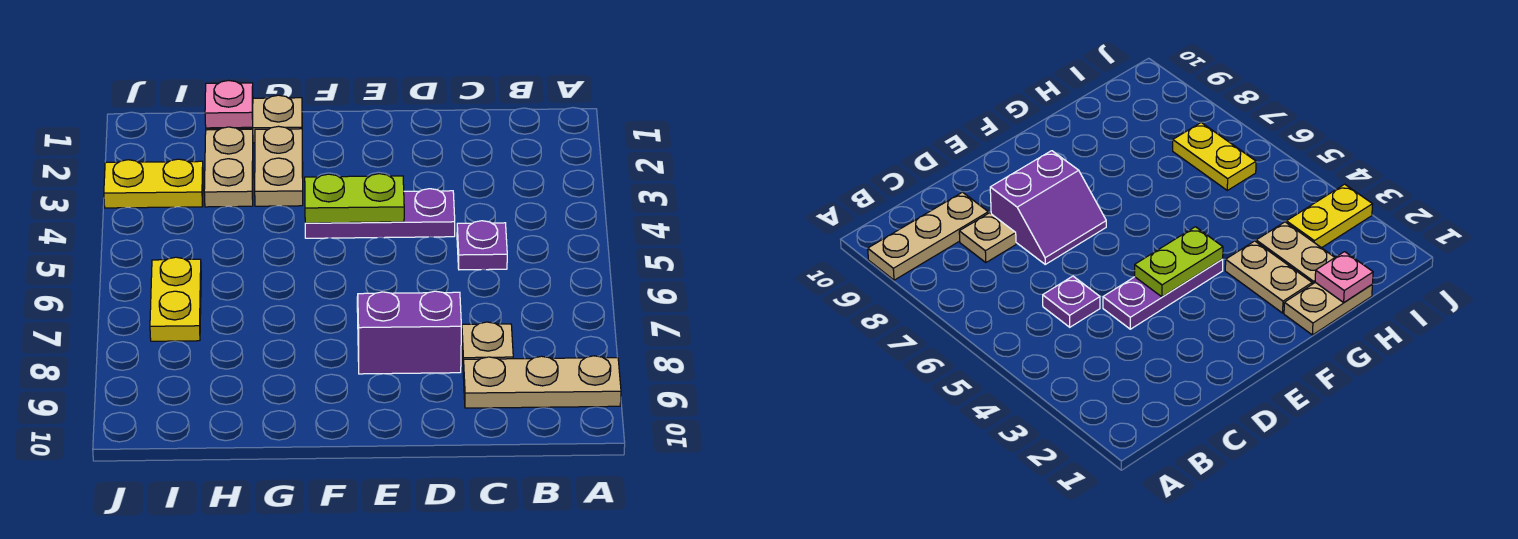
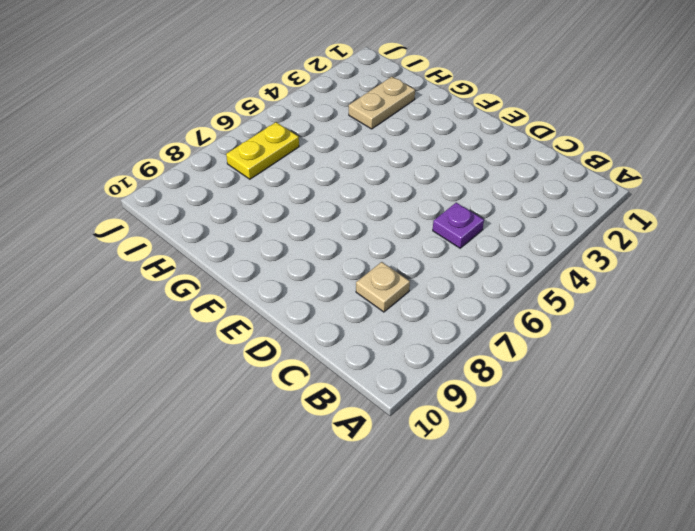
none -> tan 1x3 plate [463,356,621,408]
none -> purple 1x3 plate [305,189,455,238]
none -> purple 2x2 slope [357,291,461,374]

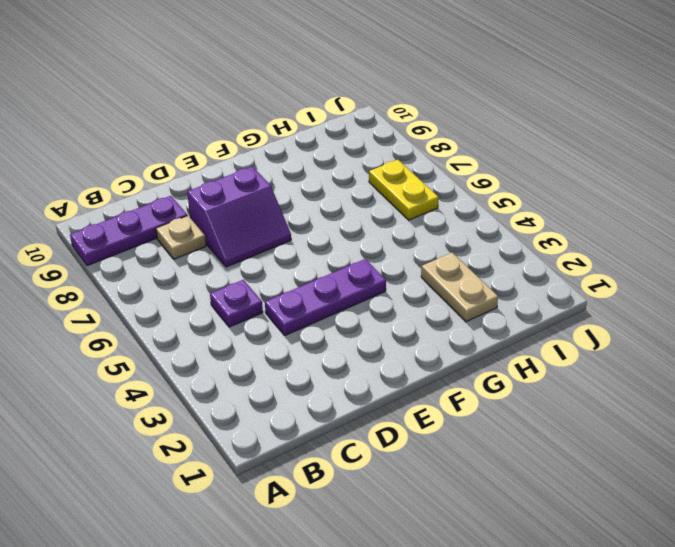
purple 1x3 plate [70,196,187,266] -> tan 1x3 plate [463,356,621,408]
none -> tan 1x2 plate [206,95,302,143]
none -> tan 1x2 plate [255,126,303,206]
none -> yellow 1x2 plate [104,159,203,208]

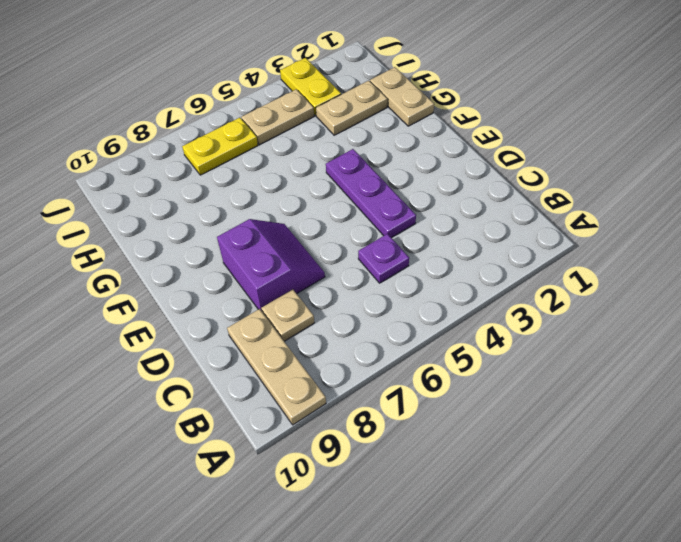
tan 1x2 plate [241,89,314,145] -> tan 1x2 plate moved to [255,126,303,206]
none -> lime 1x2 plate [305,174,404,223]
none -> pink 1x1 plate [205,81,253,128]

